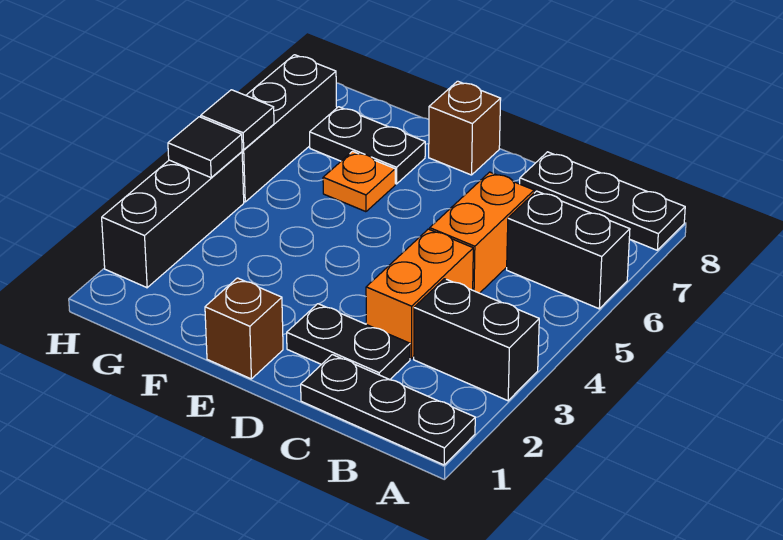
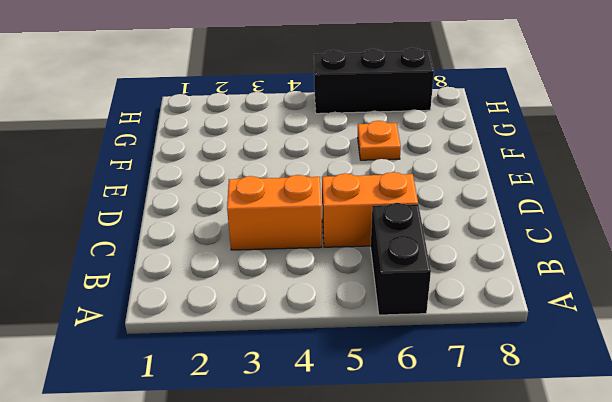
none -> black 1x3 plate [301,355,475,465]
none -> black 1x2 brick [414,279,539,401]
none -> black 1x3 plate [520,152,685,250]

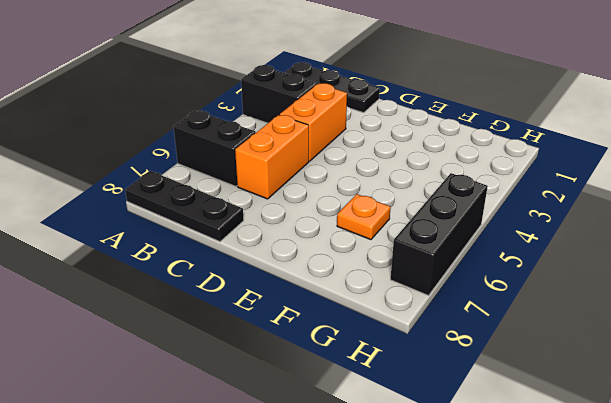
none -> black 1x2 plate [287,304,410,380]
none -> brown 1x1 brick [205,278,283,379]
none -> brown 1x1 brick [429,81,501,175]

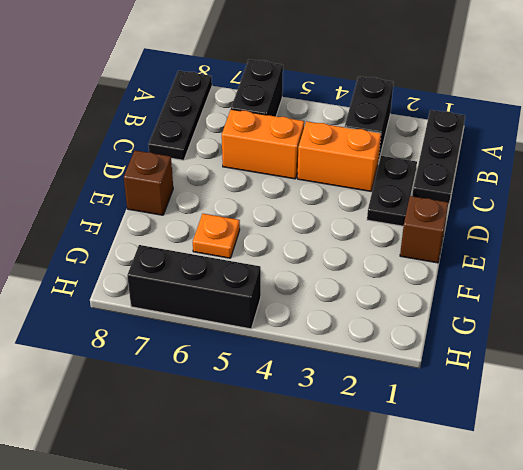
none -> black 1x2 plate [310,107,425,184]
none -> black 1x3 brick [102,152,244,288]
none -> black 1x1 tile [168,117,242,178]

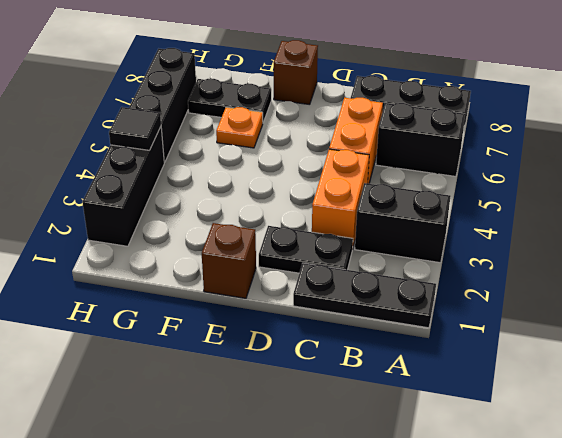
none -> black 1x1 tile [201,90,274,150]

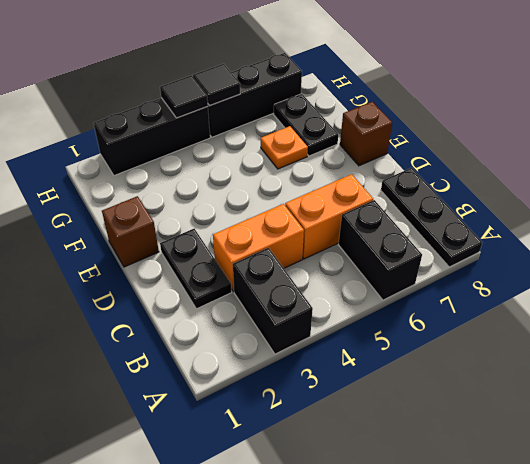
none -> black 1x3 plate [301,355,475,465]

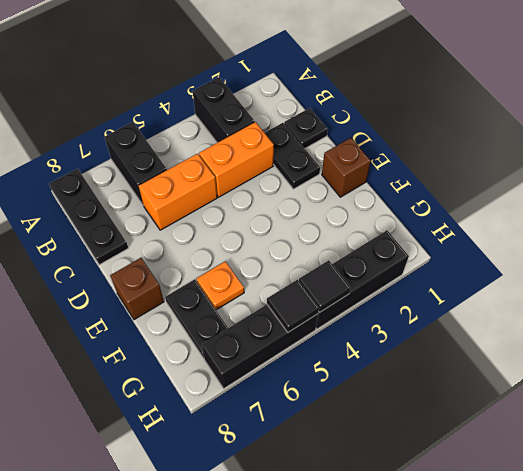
black 1x1 plate [284,108,328,148] -> black 1x3 plate [301,355,475,465]

